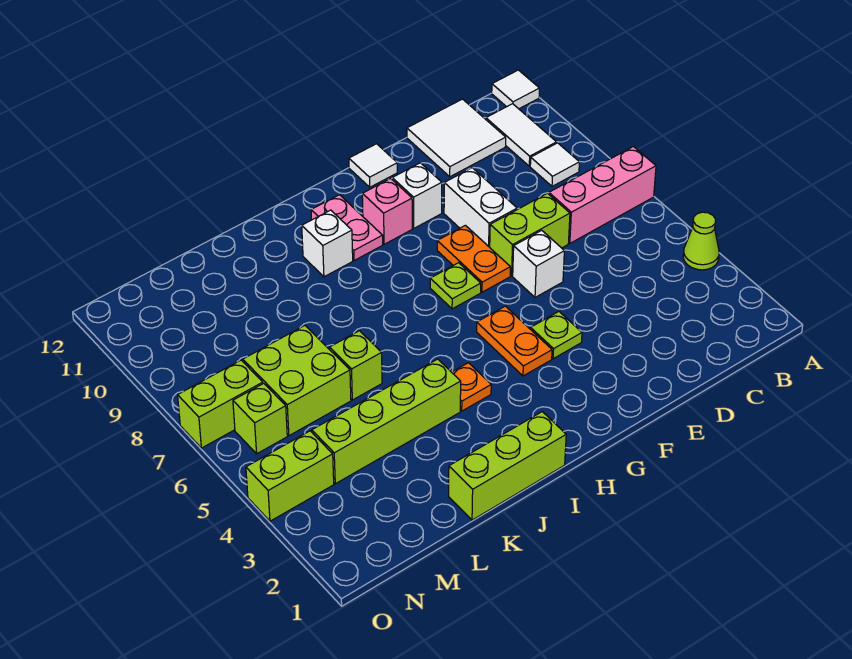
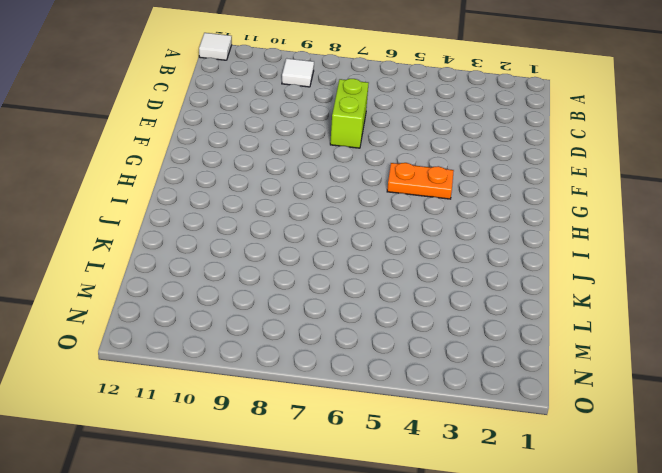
none -> lime 1x1 cone [683,212,719,270]
none -> pink 1x3 brick [549,147,656,243]
none -> white 1x2 tile [486,104,557,166]

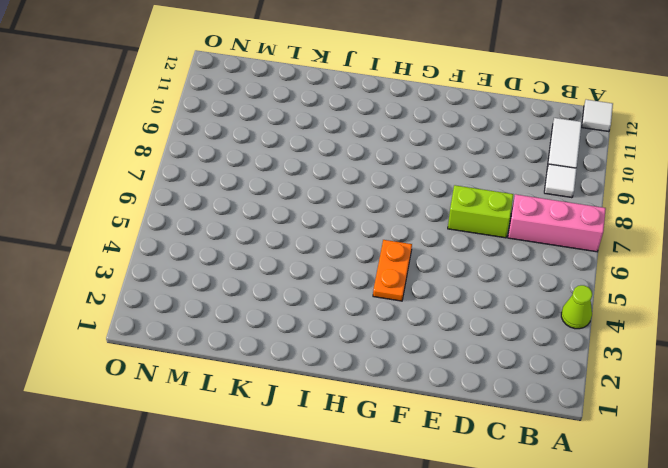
none -> white 2x2 tile [407,99,506,177]
none -> white 1x1 brick [513,230,564,297]
none -> white 1x2 brick [444,168,517,247]

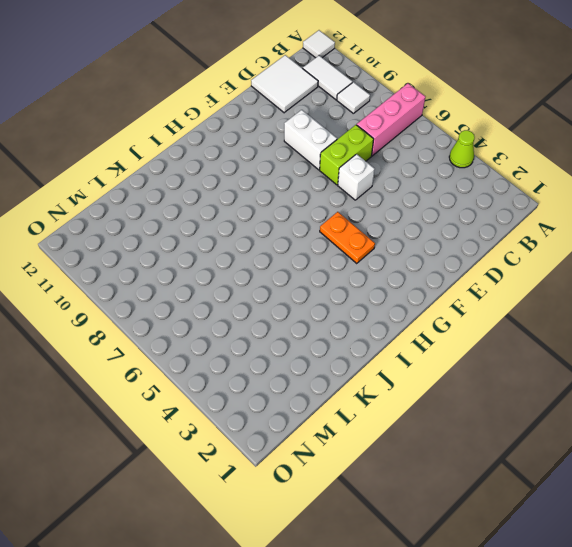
none -> lime 1x1 plate [531,312,582,359]
none -> orange 1x2 plate [437,225,510,292]
none -> white 1x1 brick [392,163,442,228]

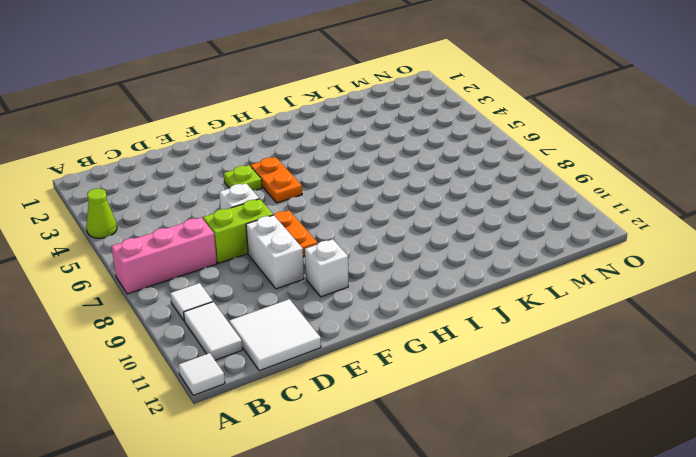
none -> white 1x1 tile [349,144,397,187]
none -> lime 1x1 plate [430,263,481,309]
none -> pink 1x1 brick [362,179,412,244]

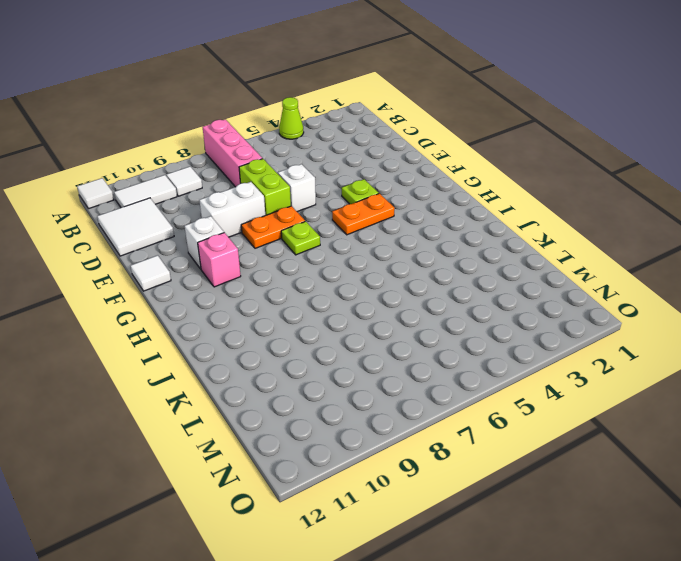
none -> pink 1x2 plate [311,195,383,261]
none -> lime 1x3 brick [449,412,566,520]
none -> orange 1x1 plate [452,363,491,411]

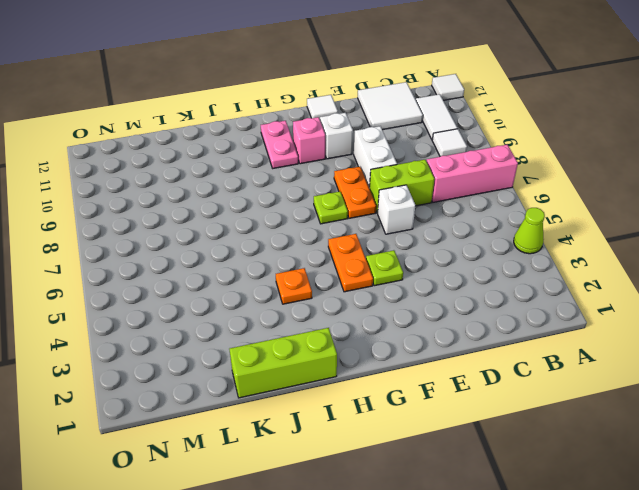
none -> white 1x1 brick [302,210,353,277]
none -> lime 1x4 brick [312,359,461,484]
none -> lime 1x1 brick [329,331,382,400]

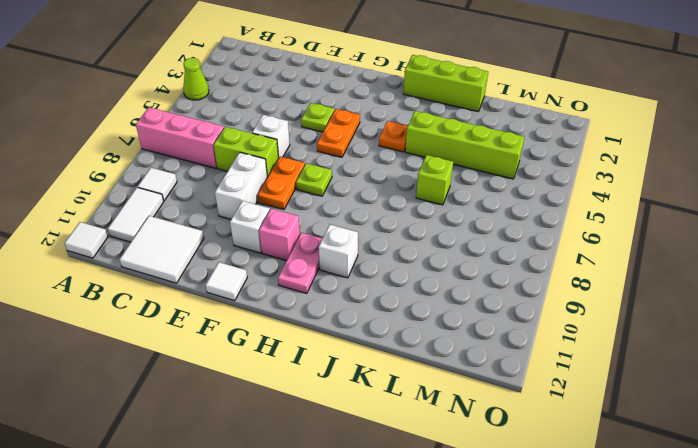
none -> lime 2x2 brick [243,326,351,436]
none -> lime 1x2 brick [246,431,334,521]
none -> lime 1x1 brick [233,383,287,454]

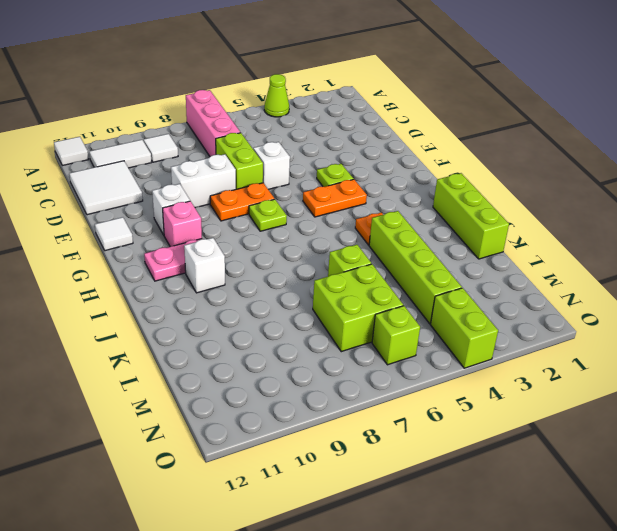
none -> lime 1x2 brick [178,360,263,448]

